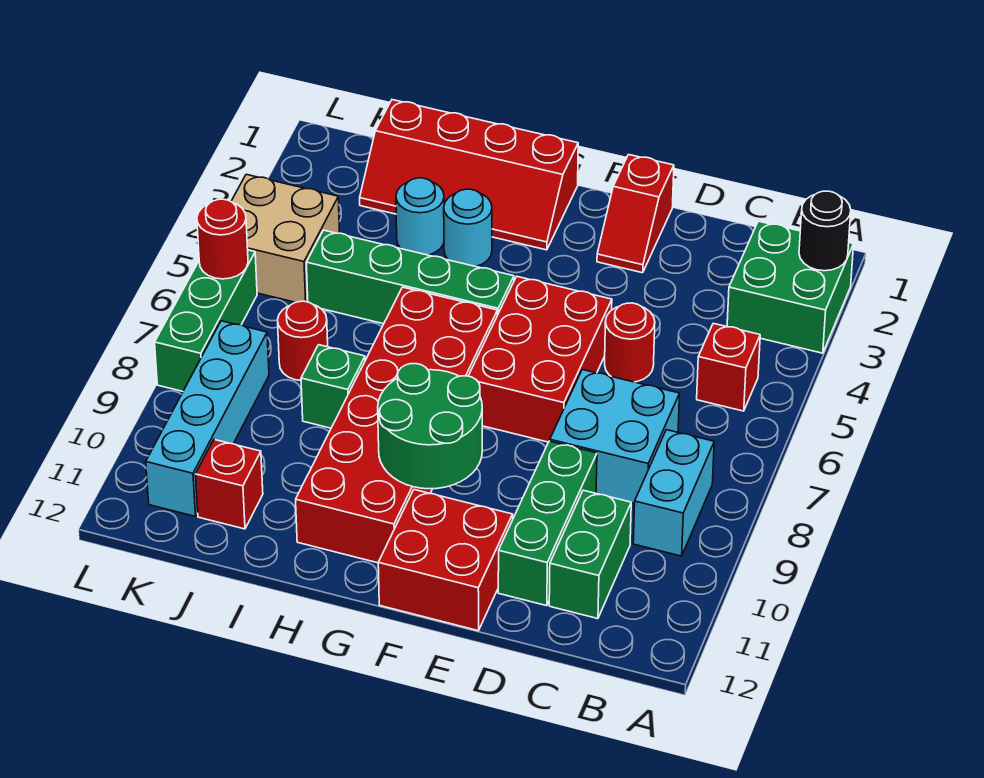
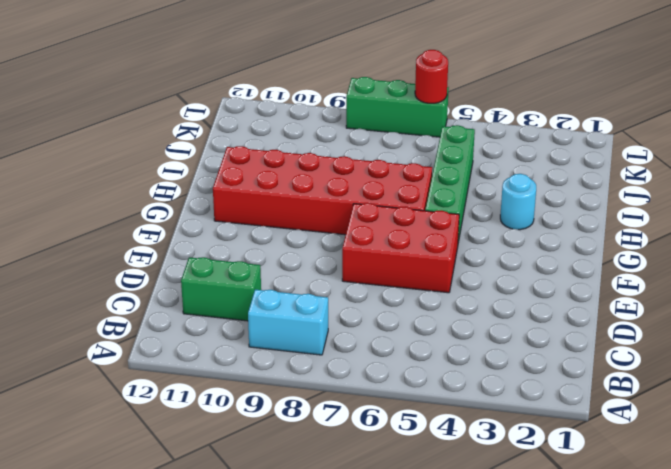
none -> green 2x2 brick [727,221,854,353]
none -> red 1x1 brick [697,323,760,411]
none -> cyan 2x2 brick [550,370,680,504]

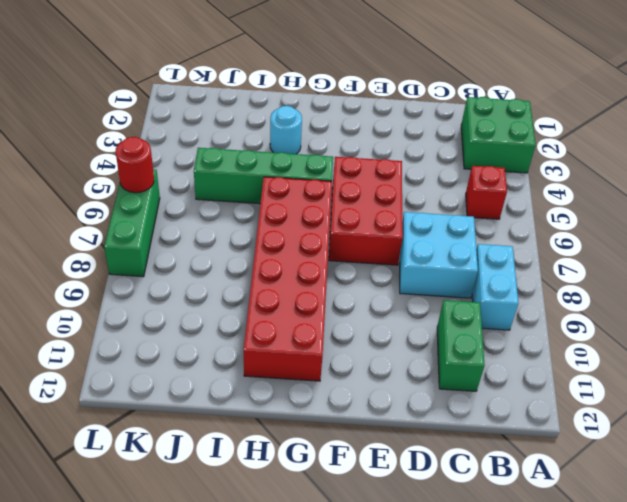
none -> red 1x1 round brick [605,303,655,382]
none -> green 1x3 brick [498,441,597,606]
none -> red 1x2 slope [597,155,674,273]

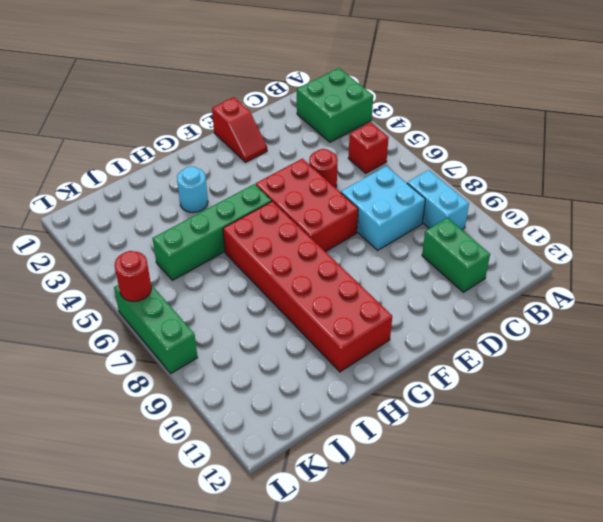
none -> green 1x3 brick [498,441,597,606]
none -> red 2x2 brick [378,490,513,631]
none -> red 2x4 slope [360,100,578,250]

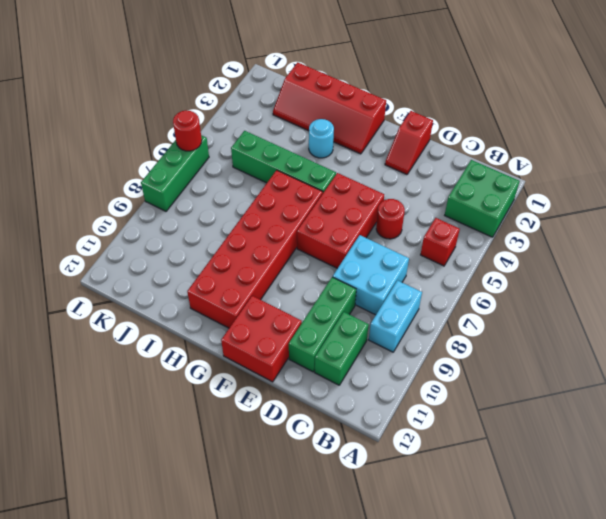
none -> cyan 1x1 round brick [396,178,444,255]
none -> green 1x1 brick [301,345,365,428]
none -> red 1x1 round brick [278,301,328,381]

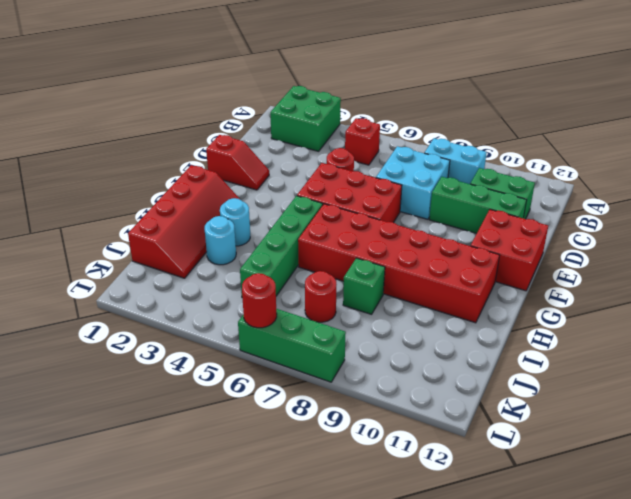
none -> red 1x1 brick [195,440,263,529]
none -> tan 2x2 brick [231,174,339,302]
none -> cyan 1x4 brick [146,321,269,516]

